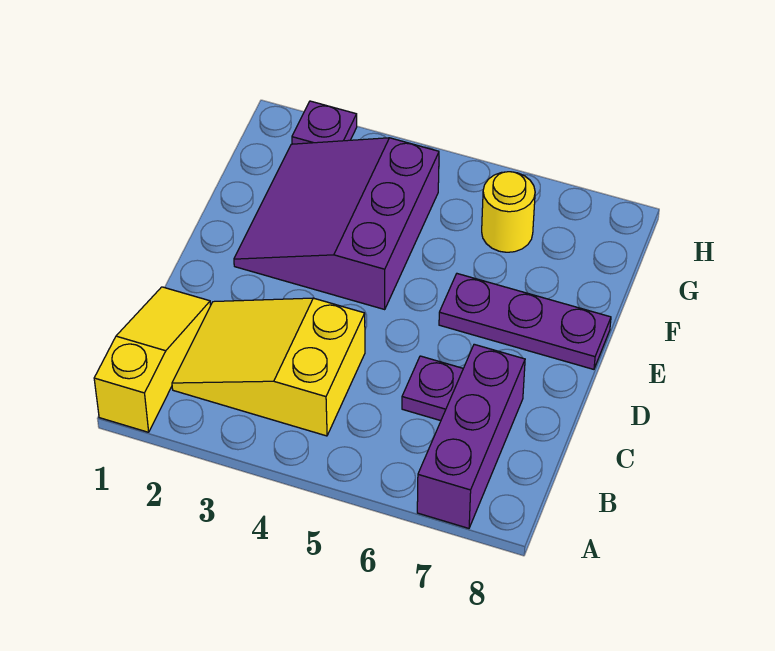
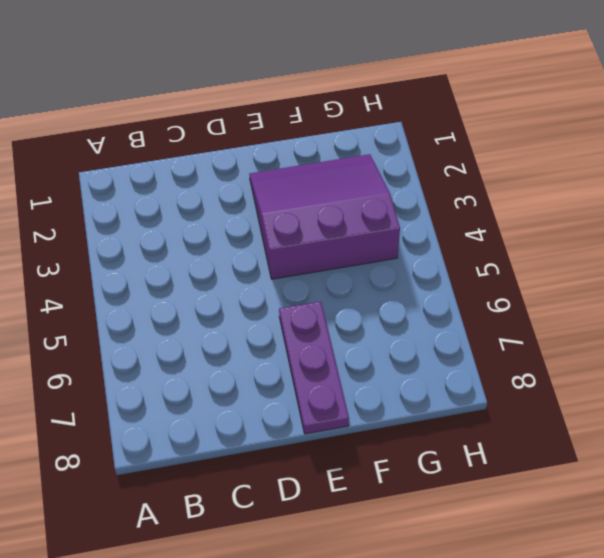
none -> yellow 1x3 slope [94,287,211,432]
none -> purple 1x3 brick [417,344,525,528]

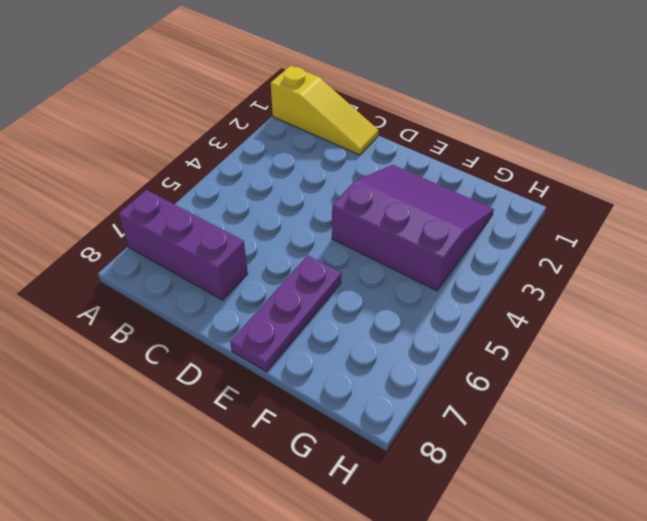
none -> yellow 2x3 slope [172,298,365,436]
none -> purple 1x1 plate [402,356,463,421]

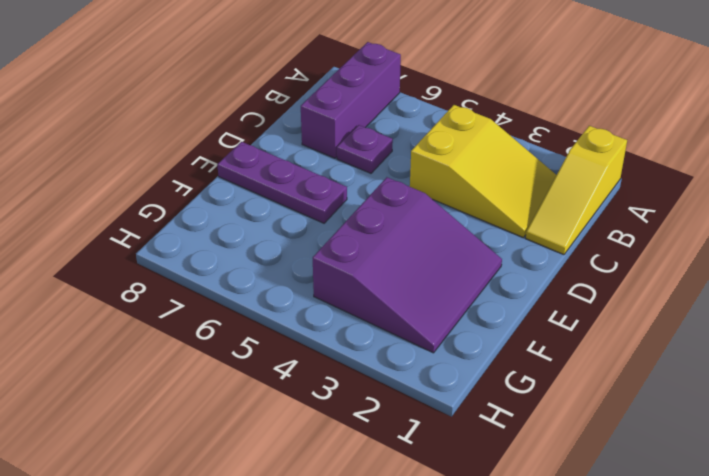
none -> yellow 1x1 round brick [482,172,535,252]
none -> purple 1x1 plate [292,101,357,144]

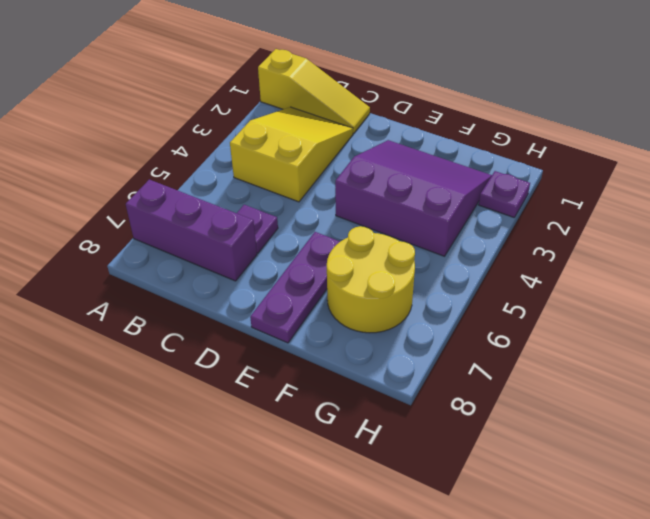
yellow 2x2 round brick [327,226,415,333] -> yellow 1x1 round brick [482,172,535,252]

